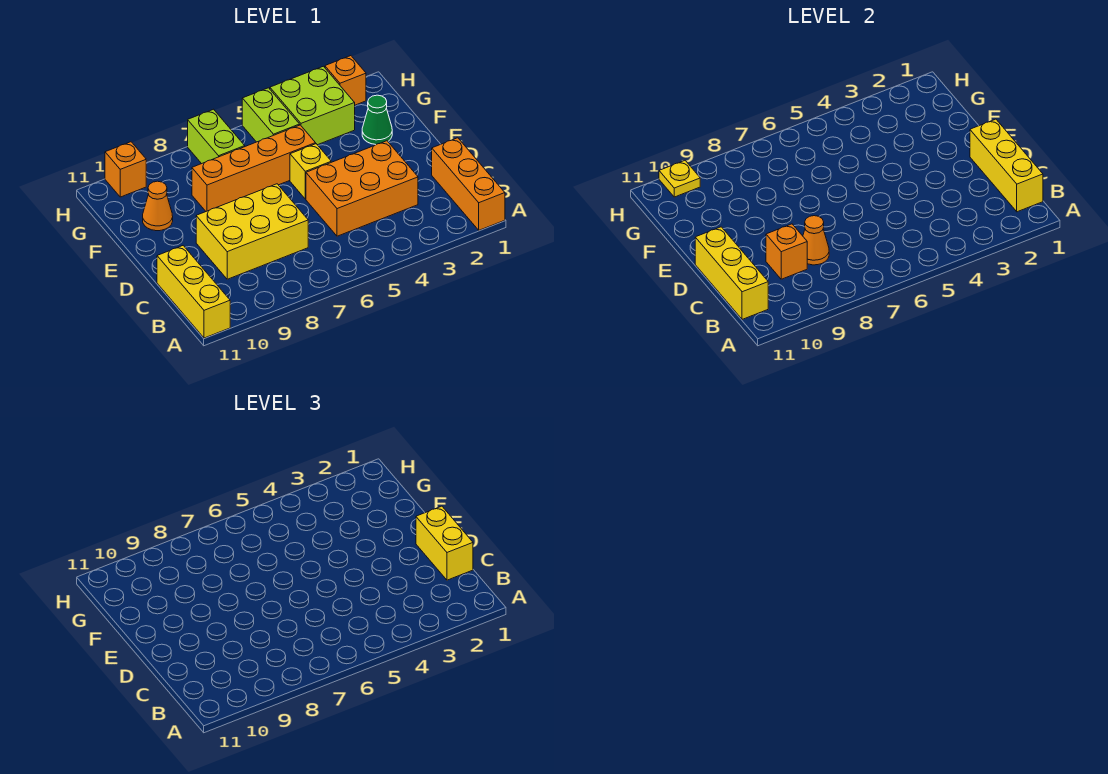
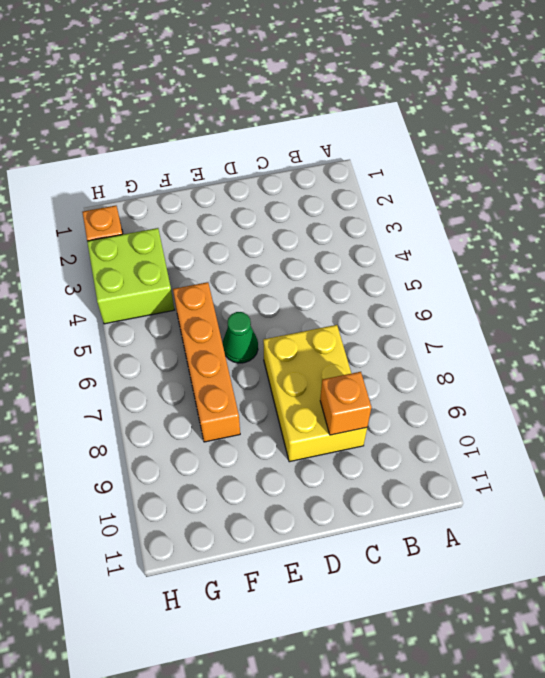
green 1x1 cone [223,312,258,363] -> green 1x1 cone moved to [362,95,392,145]
none -> orange 1x3 brick [432,138,505,230]
none -> yellow 1x3 brick [157,246,230,338]
none -> orange 2x3 brick [306,141,418,236]

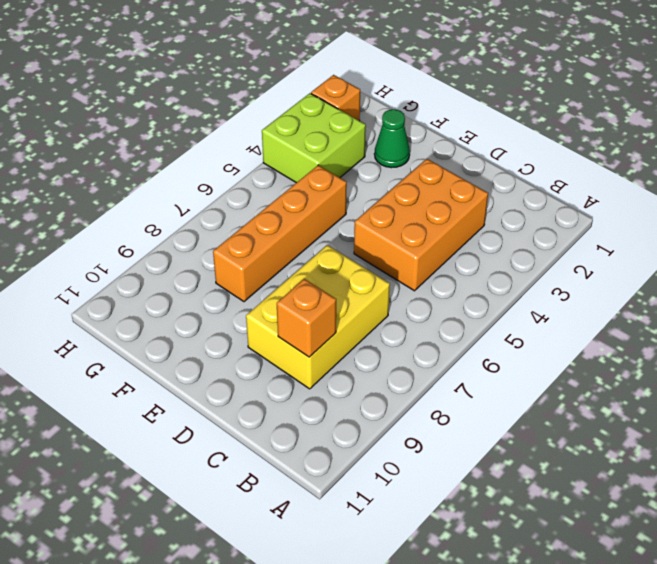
none -> orange 1x3 brick [432,138,505,230]
none -> yellow 1x3 brick [157,246,230,338]
none -> yellow 1x1 brick [290,144,331,199]

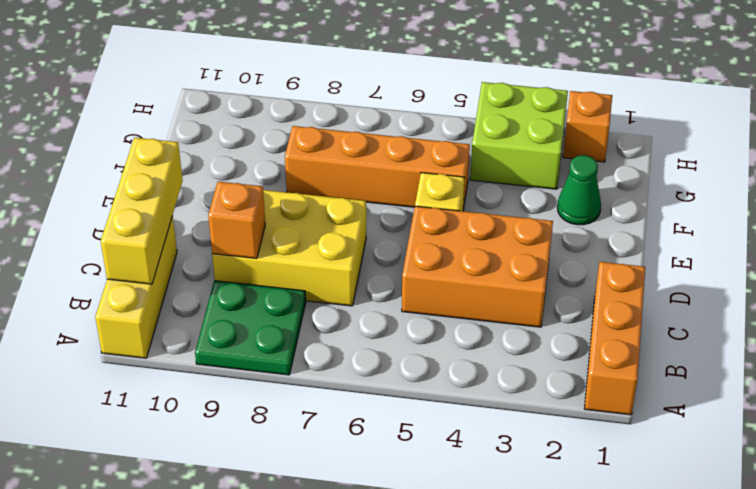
green 2x2 plate [195,281,306,375] -> none
none -> orange 1x1 cone [143,181,173,231]
none -> lime 1x2 brick [242,88,300,142]
none -> lime 1x2 brick [188,109,245,164]

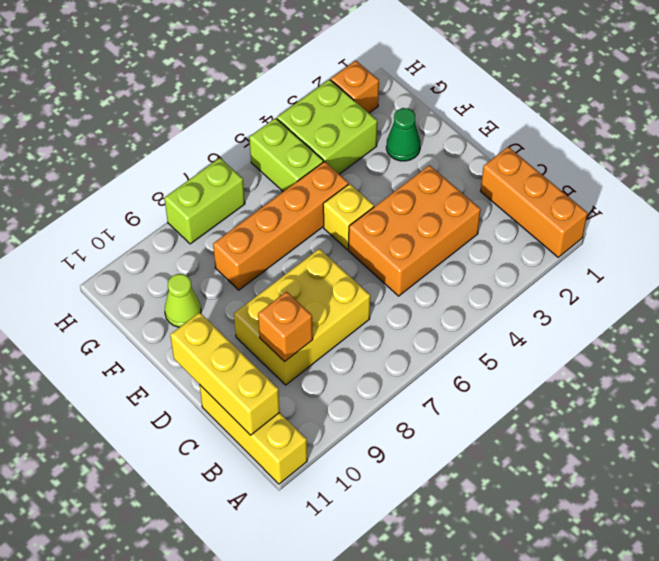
lime 1x1 cone [165,274,201,327] -> orange 1x1 cone [143,181,173,231]
lime 1x2 brick [164,158,245,244] -> lime 1x2 brick turned to [188,109,245,164]
none -> orange 1x1 brick [105,142,146,197]
none -> yellow 1x3 brick [970,119,1043,212]
none -> orange 1x1 cone [803,216,829,265]

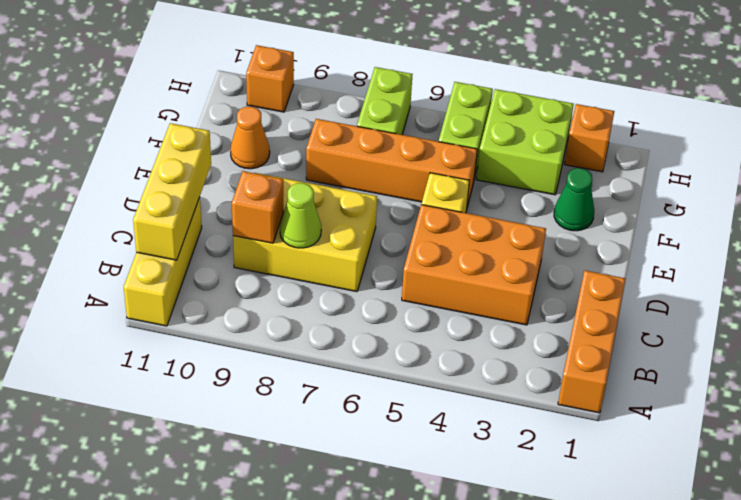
lime 1x1 cone [280,183,321,248] -> orange 1x1 cone [803,216,829,265]
none -> yellow 1x3 brick [970,119,1043,212]
none -> yellow 1x1 plate [659,161,700,197]
none -> yellow 1x2 brick [416,506,473,580]

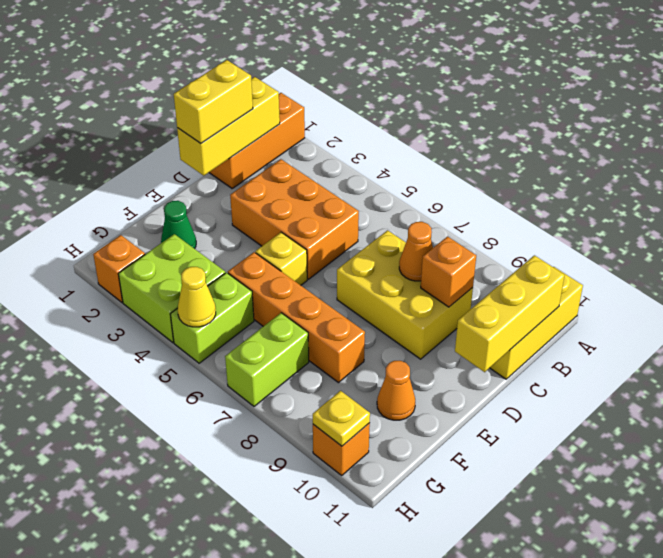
yellow 1x1 cone [178,267,216,327] -> none

